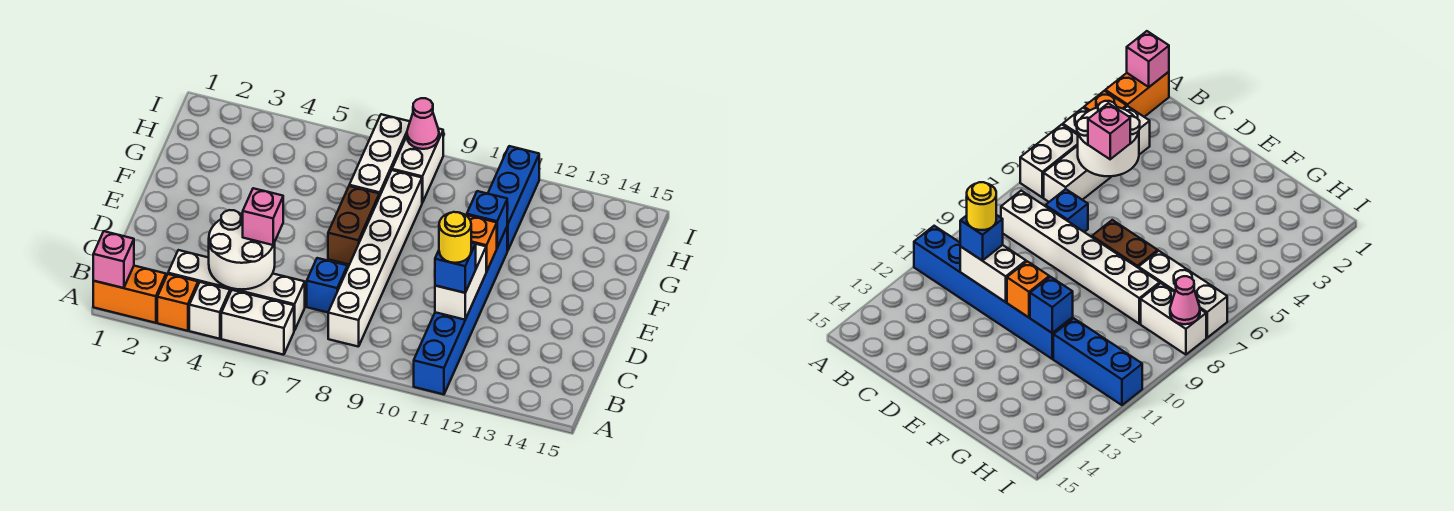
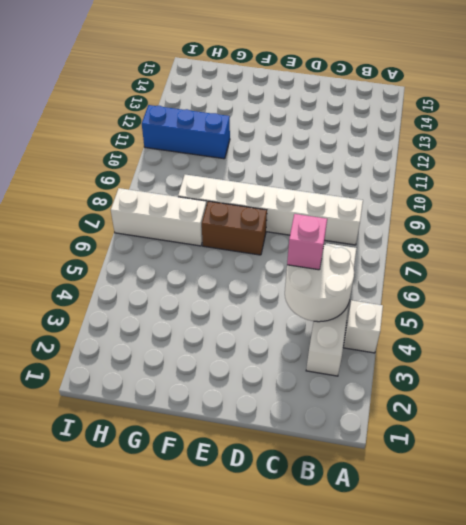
none -> orange 1x2 brick [93,266,166,323]
none -> orange 1x1 brick [157,274,198,331]
none -> white 1x2 brick [221,290,294,355]

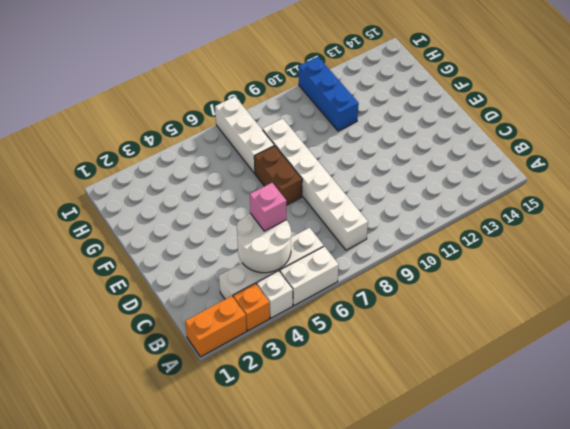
none -> blue 1x6 brick [414,227,507,394]
none -> blue 1x1 brick [307,258,347,312]
none -> white 1x2 brick [392,129,443,203]

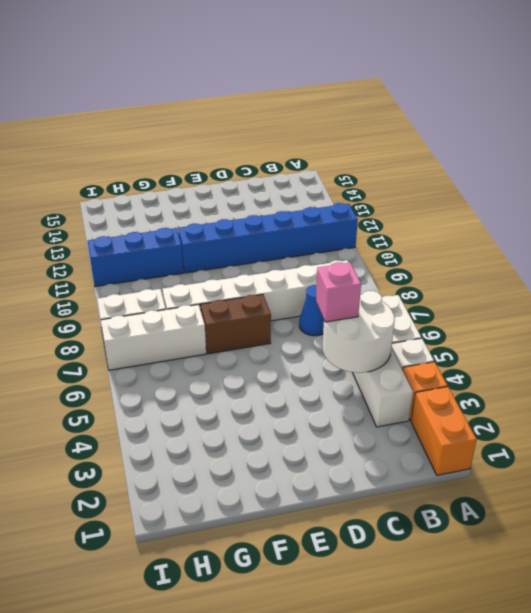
blue 1x1 cone [299,285,324,336] -> blue 1x1 brick [307,258,347,312]
none -> pink 1x1 brick [93,231,134,288]
none -> white 1x2 brick [435,244,486,320]
none -> orange 1x1 brick [466,215,497,272]

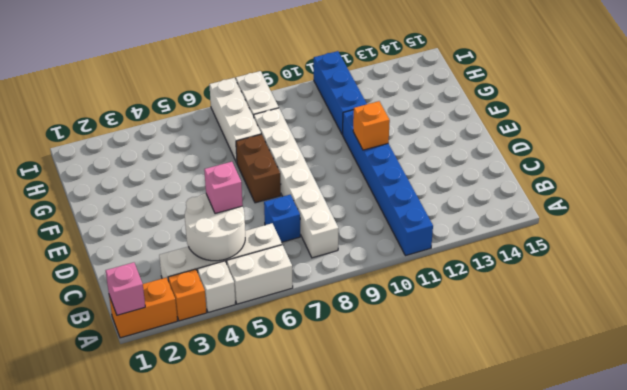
none -> white 1x2 brick [435,244,486,320]
none -> blue 1x1 brick [467,191,507,247]
none -> pink 1x1 cone [407,98,439,149]

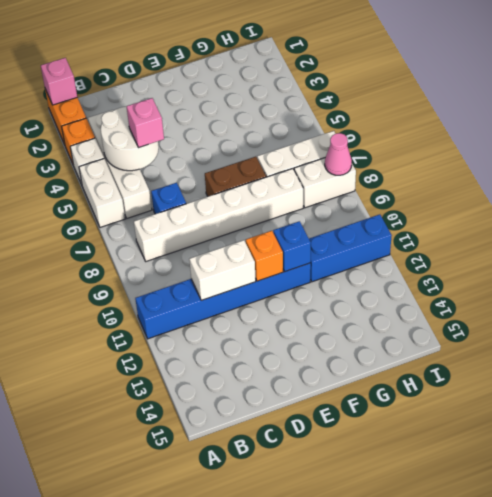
none -> blue 1x1 brick [435,243,476,293]
none -> yellow 1x1 round brick [439,212,471,263]

